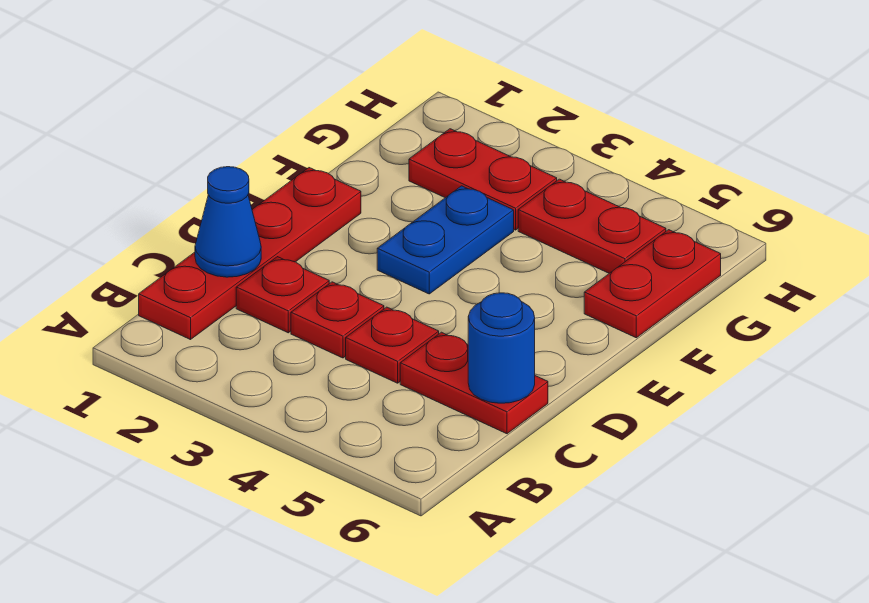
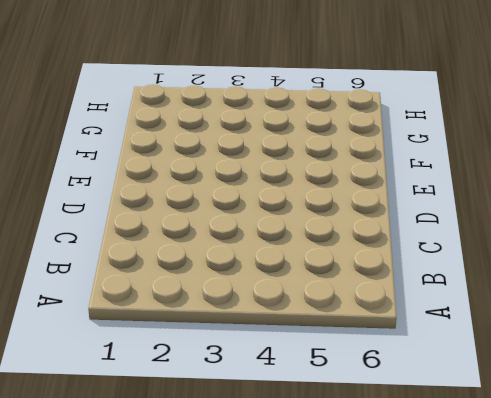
none -> red 1x4 plate [139,168,361,340]
none -> red 1x1 plate [236,257,329,333]

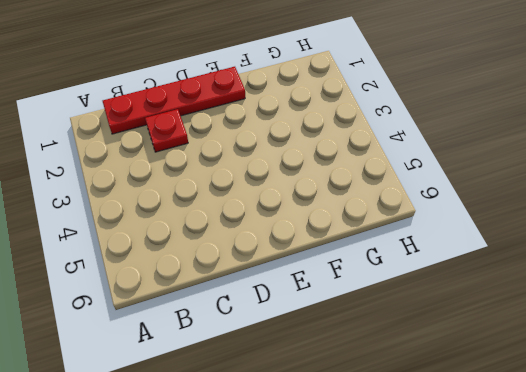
none -> red 1x1 plate [291,282,384,358]
none -> red 1x1 plate [346,307,439,383]

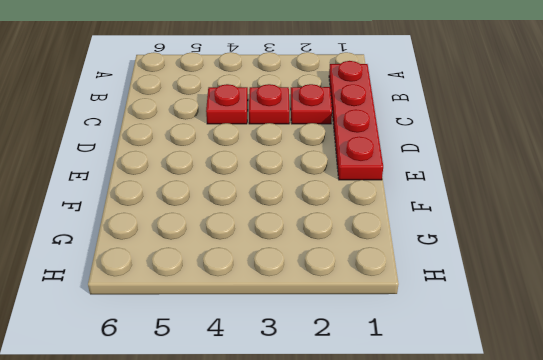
none -> red 1x2 plate [400,332,548,434]
none -> blue 1x2 plate [377,186,514,294]

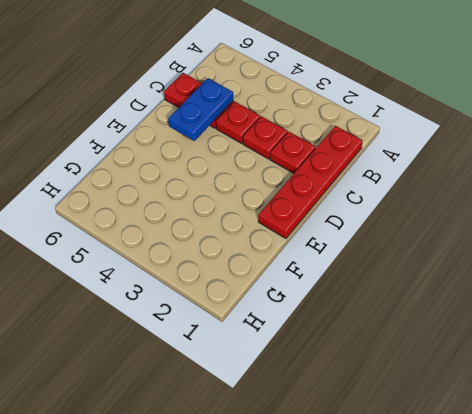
blue 1x2 plate [168,78,233,141] -> blue 1x2 plate moved to [377,186,514,294]
none -> red 1x2 plate [584,230,721,338]
none -> red 1x2 plate [409,129,557,230]

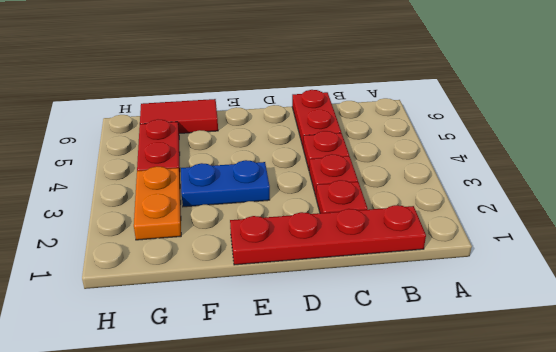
red 1x2 tile [140,99,218,134] -> red 1x2 plate [584,230,721,338]
orange 1x2 plate [134,166,181,240] -> red 1x2 plate [409,129,557,230]
none -> blue 1x1 cone [195,167,261,277]
none -> blue 1x1 round brick [468,293,535,403]

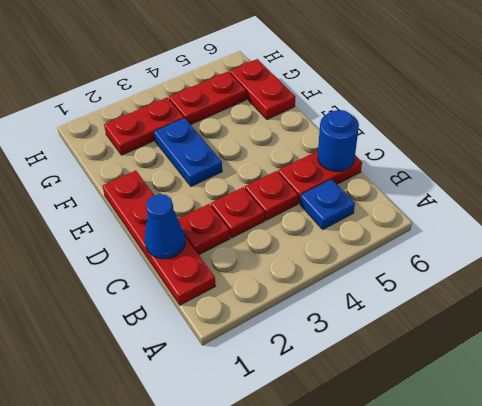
blue 1x1 plate [300,179,355,229] -> none

